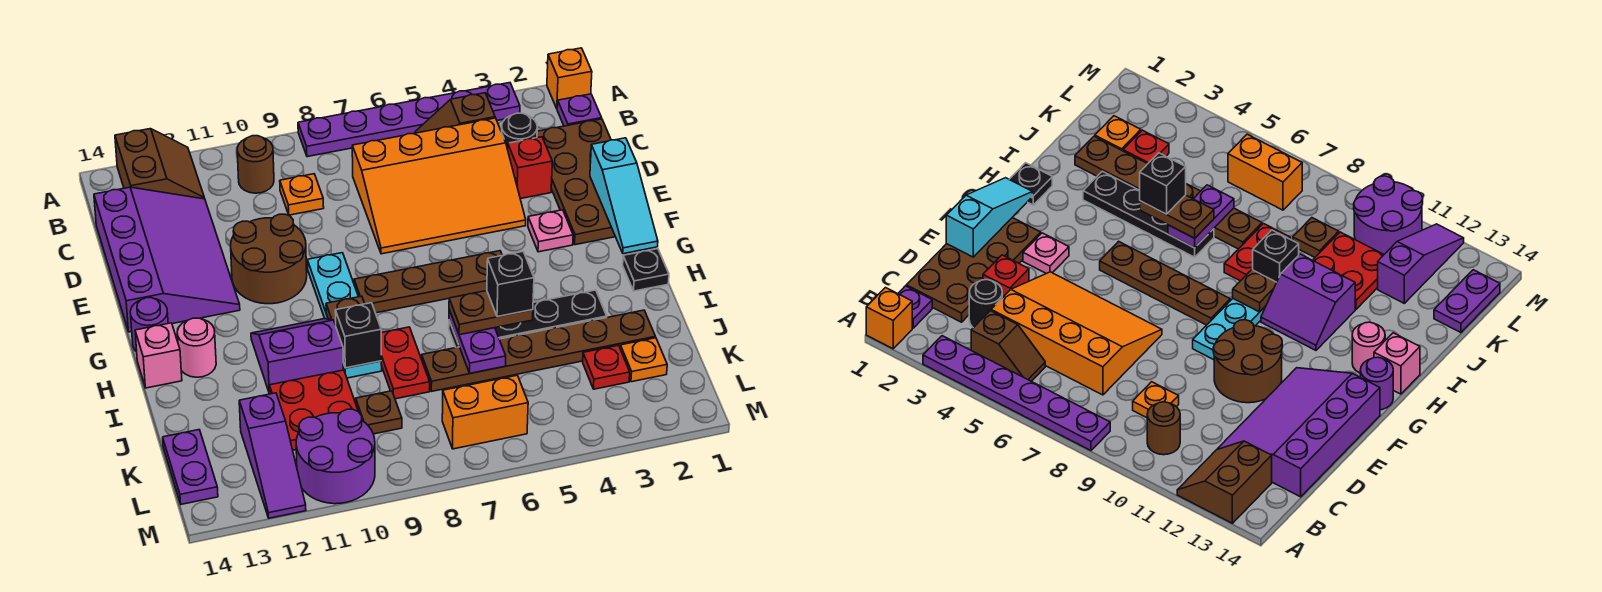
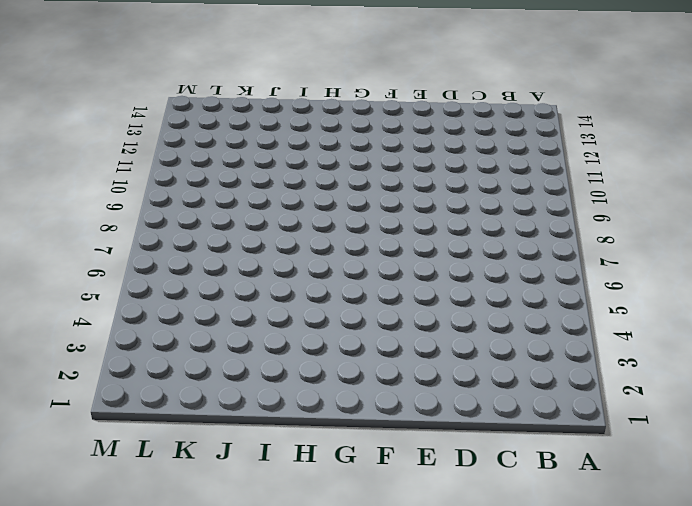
none -> orange 1x1 brick [547,48,592,109]
none -> purple 1x6 plate [298,83,520,157]
none -> brown 2x2 slope [115,129,205,199]
none -> purple 1x1 plate [557,94,602,126]

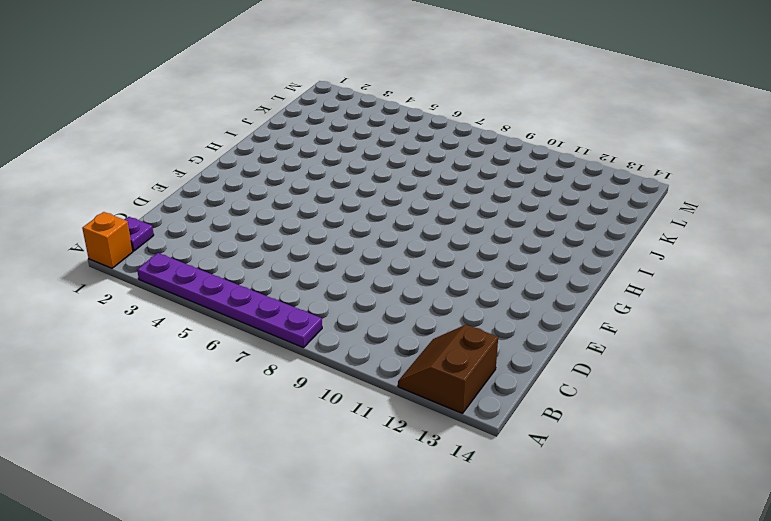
none -> brown 1x2 slope [415,93,495,133]
none -> brown 1x1 round brick [237,136,274,193]
none -> brown 2x4 plate [537,119,615,245]
none -> black 1x1 round brick [502,113,537,149]

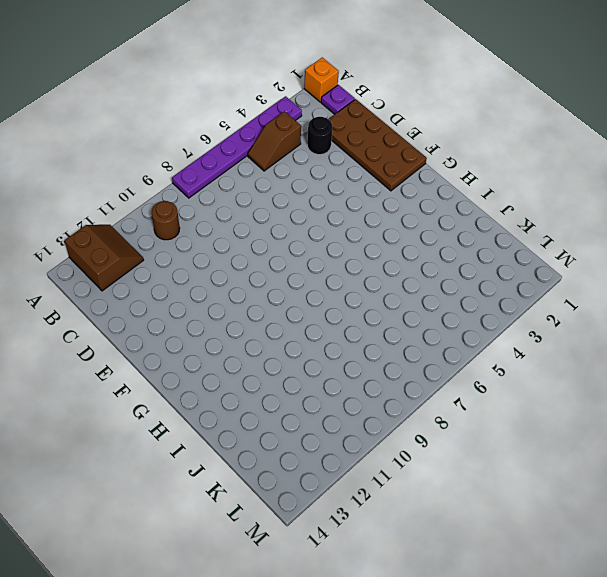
none -> orange 3x4 slope [352,118,526,254]
none -> orange 1x1 plate [280,174,324,215]
none -> purple 3x4 slope [94,187,240,332]
none -> red 1x1 brick [508,137,552,199]

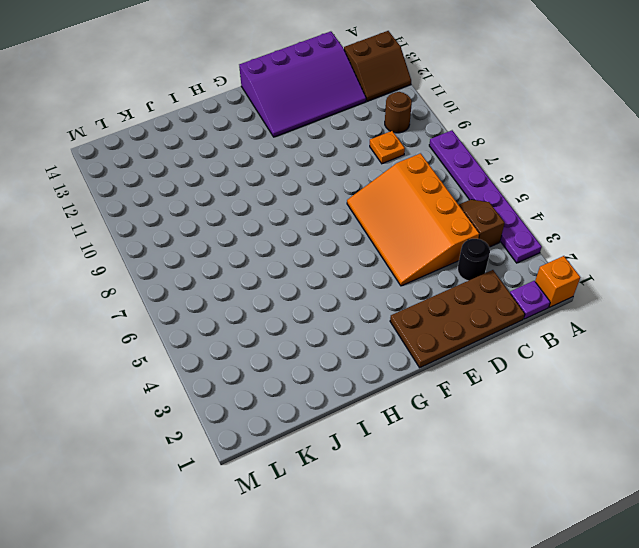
none -> red 1x1 brick [508,137,552,199]
none -> brown 2x2 round brick [231,214,307,304]
none -> pink 1x1 plate [528,210,573,252]
none -> cyan 1x4 plate [307,253,382,378]

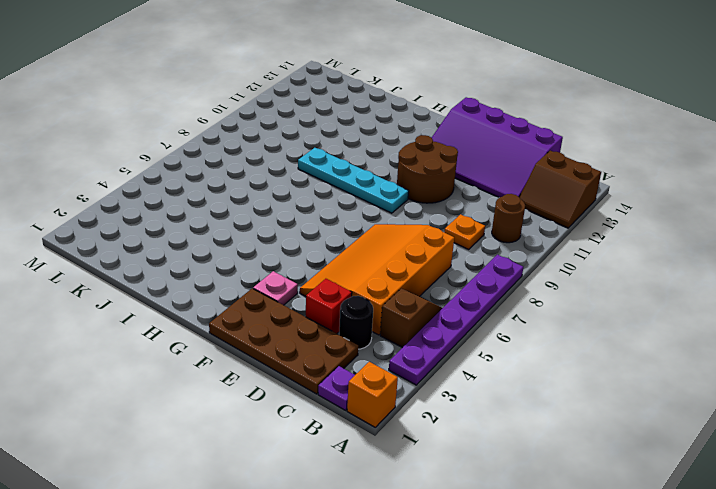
none -> brown 1x4 plate [354,251,502,313]
none -> purple 1x1 round brick [130,298,168,352]
none -> black 1x1 plate [623,249,669,291]
none -> purple 2x2 slope [251,319,343,393]

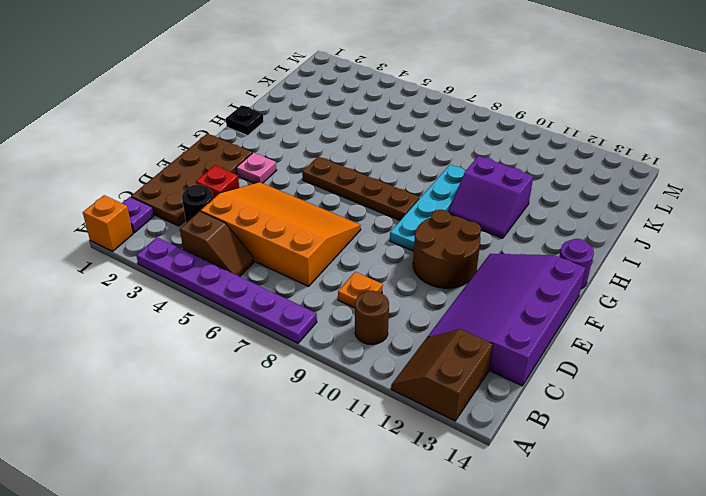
none -> pink 1x1 round brick [177,318,216,377]
none -> pink 1x1 brick [135,323,182,388]
none -> black 1x4 plate [449,290,607,348]
none -> red 1x2 plate [381,327,430,399]

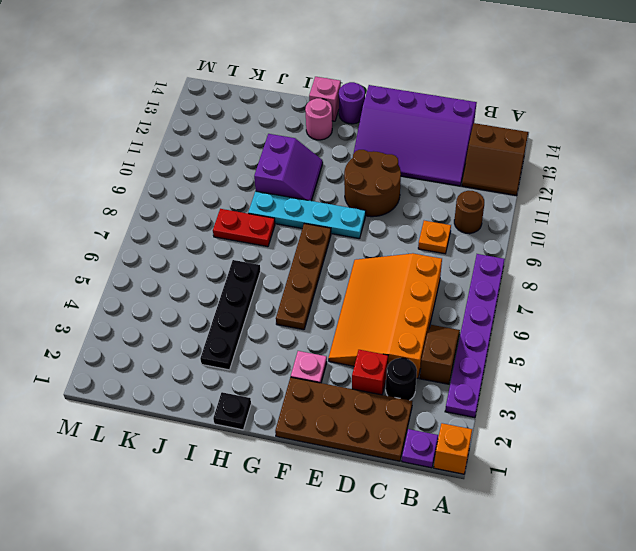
none -> brown 1x6 plate [422,310,655,391]
none -> red 2x2 plate [269,370,358,450]
none -> orange 1x1 plate [620,338,667,382]
none -> red 1x1 plate [583,345,630,389]

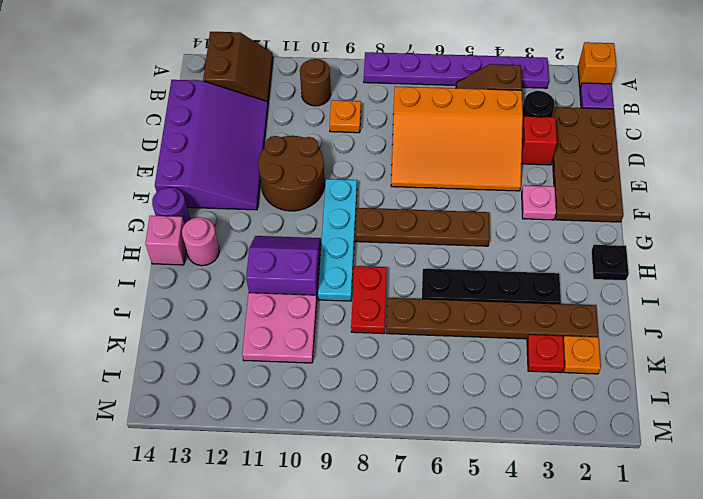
pink 2x2 plate [242,293,317,363] -> red 2x2 plate [269,370,358,450]
none -> brown 1x1 plate [356,391,402,434]
none -> purple 1x3 slope [239,393,306,518]
none -> purple 1x2 plate [163,430,218,504]
none -> orange 1x2 brick [442,375,528,449]

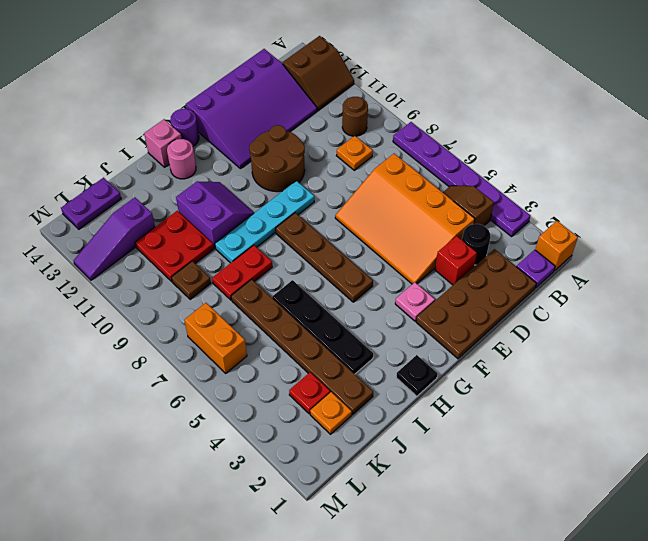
none -> purple 2x2 round brick [296,409,375,504]
none -> cyan 1x3 slope [590,138,658,254]
none -> brown 1x1 plate [326,296,365,325]
none -> purple 1x2 plate [449,310,506,373]

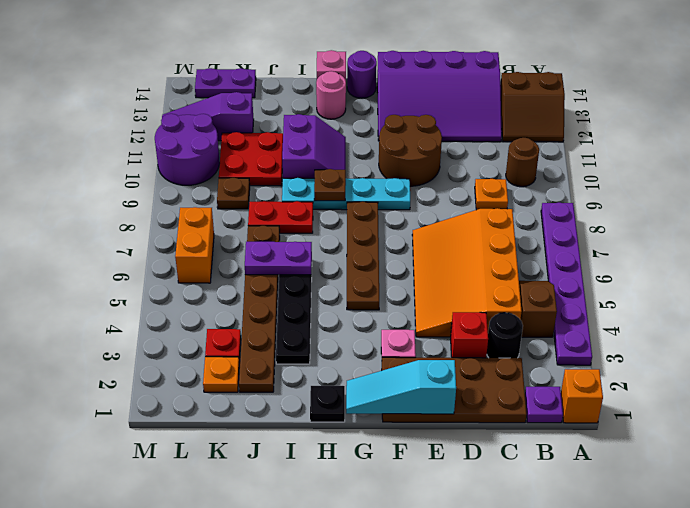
none -> black 1x1 brick [335,303,381,368]
none -> brown 1x2 plate [449,291,533,335]
none -> black 1x1 brick [487,252,534,317]

